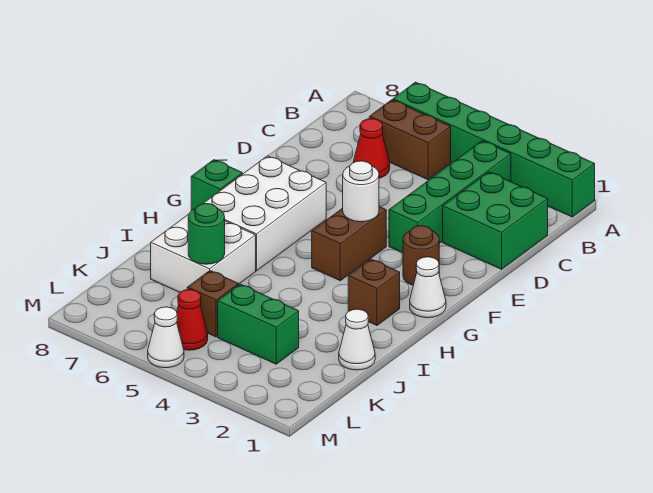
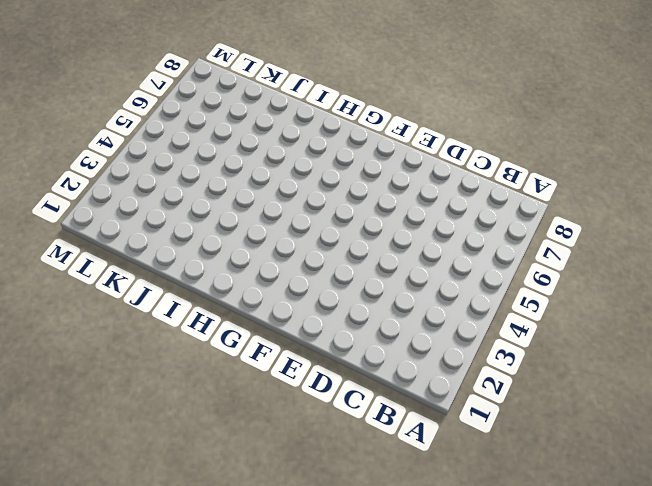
none -> green 1x6 brick [393,82,595,217]
none -> green 1x4 brick [389,141,511,253]
none -> brown 1x2 brick [369,100,451,180]

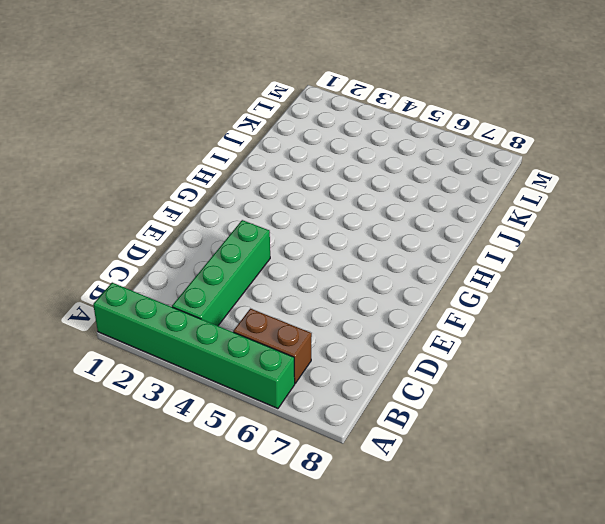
none -> green 2x2 brick [443,172,548,269]
none -> red 1x1 cone [353,119,390,178]
none -> brown 1x1 round brick [403,226,439,285]

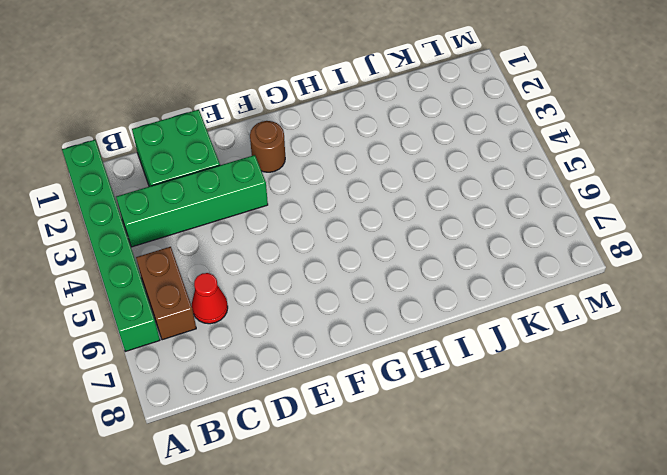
none -> brown 1x2 brick [312,206,386,281]
none -> white 2x3 brick [203,156,326,271]
none -> white 1x1 cone [410,257,446,318]

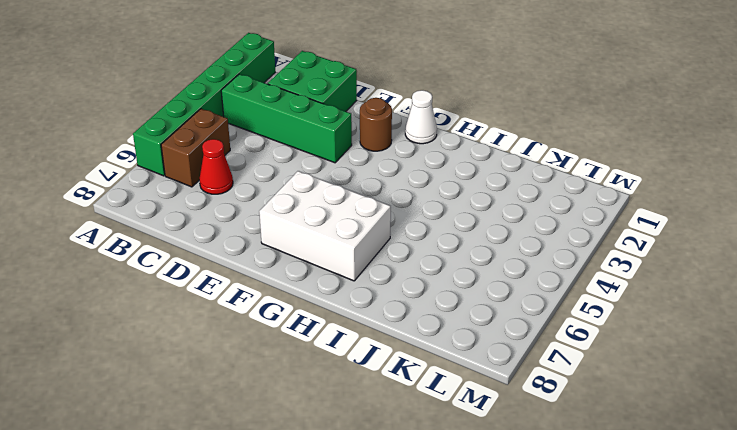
none -> brown 1x2 brick [312,206,386,281]
none -> green 1x1 brick [191,160,242,211]
none -> brown 1x1 brick [348,259,400,325]

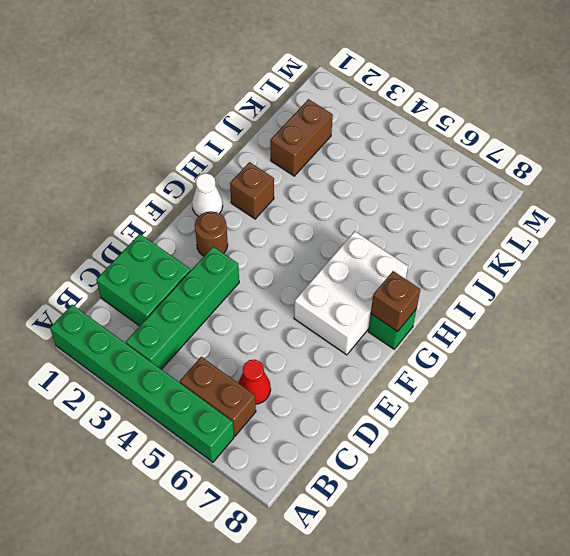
brown 1x1 brick [371,271,420,332] -> brown 1x1 brick moved to [187,271,239,337]
brown 1x2 brick [270,99,333,176] -> brown 1x2 brick moved to [312,206,386,281]
none -> white 2x2 brick [151,214,256,292]
none -> white 1x1 cone [339,309,375,370]
none -> green 1x2 brick [218,284,299,364]

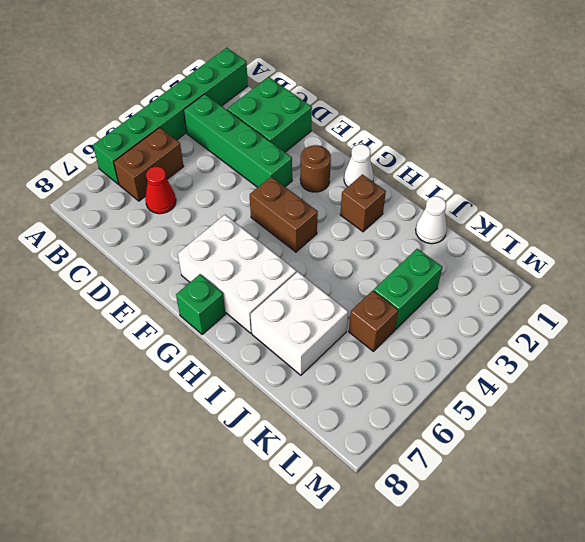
none -> red 1x1 cone [177,290,208,350]
none -> white 1x1 cone [148,307,184,368]
none -> white 1x1 round brick [343,161,379,222]

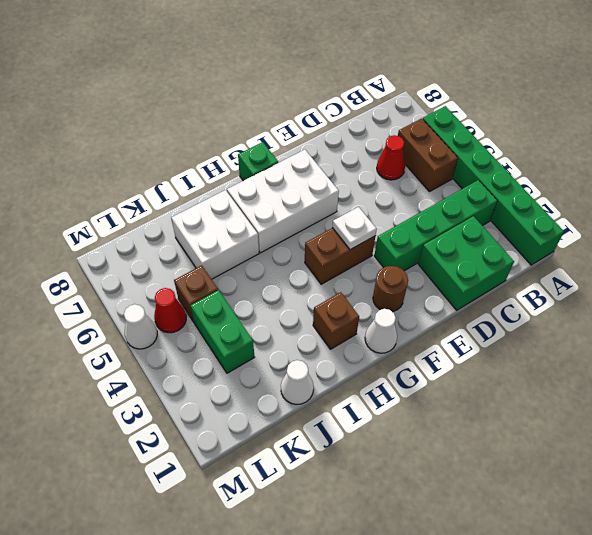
white 1x1 plate [332,207,377,250] -> white 1x1 round brick [343,161,379,222]
none -> green 1x1 round brick [188,204,225,264]

